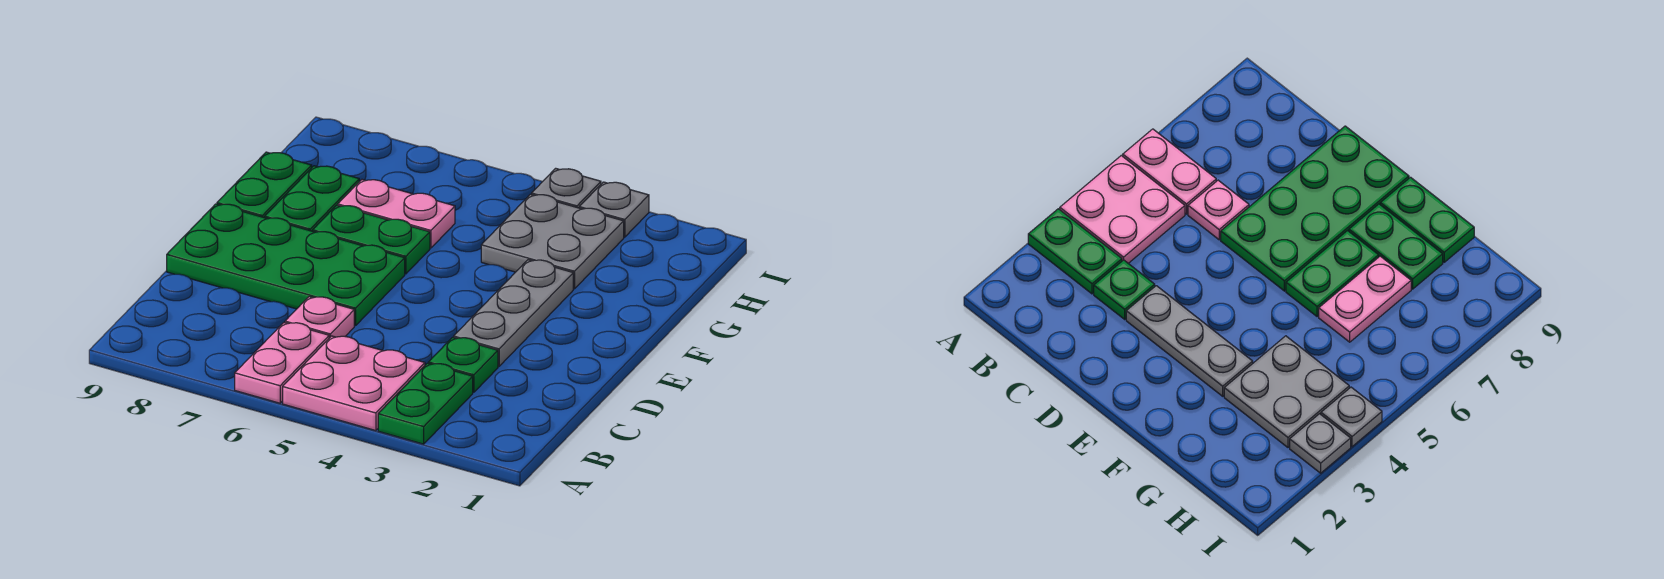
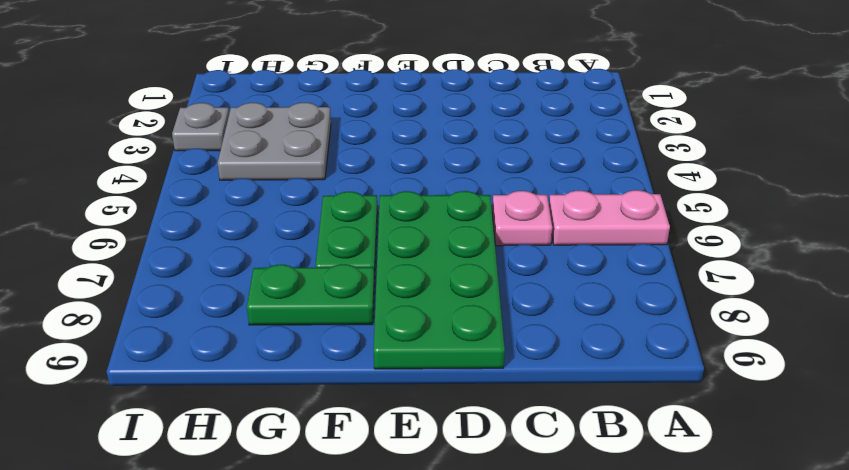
none -> green 1x2 plate [378,363,473,444]
none -> pink 2x2 plate [283,336,425,431]
none -> green 1x1 plate [428,337,498,392]

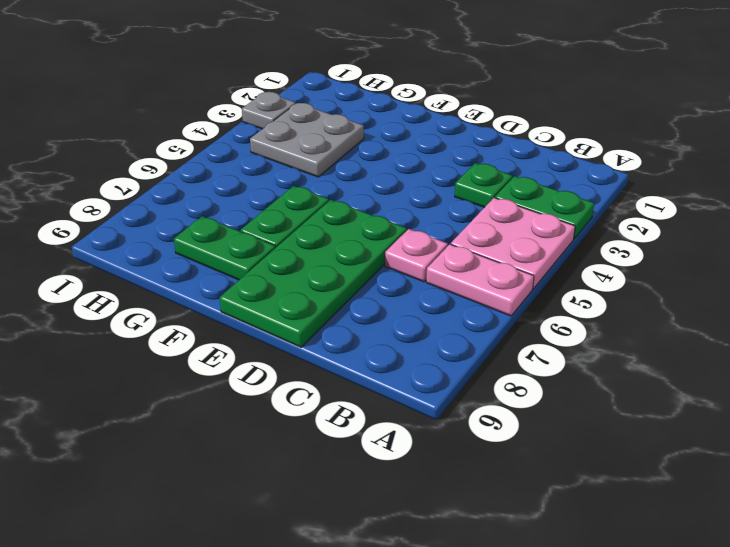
none -> grey 1x3 plate [454,260,573,366]
none -> green 1x2 plate [217,152,312,218]
none -> pink 1x2 plate [338,180,455,248]

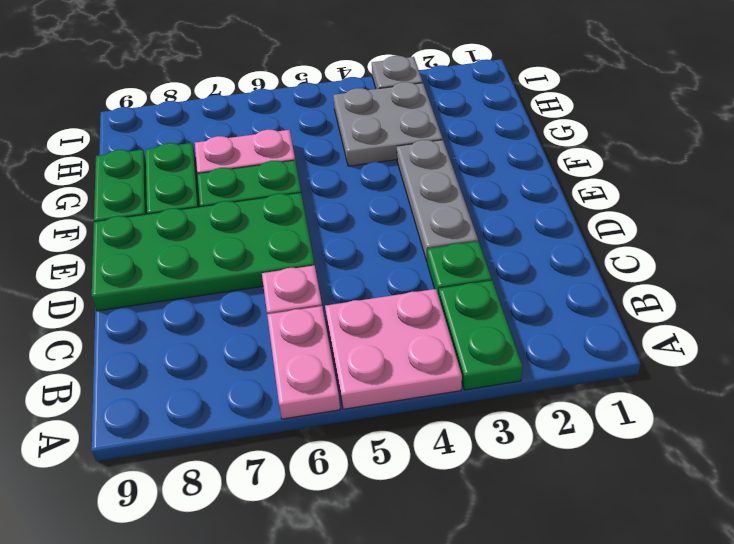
none -> grey 1x1 plate [532,168,601,208]

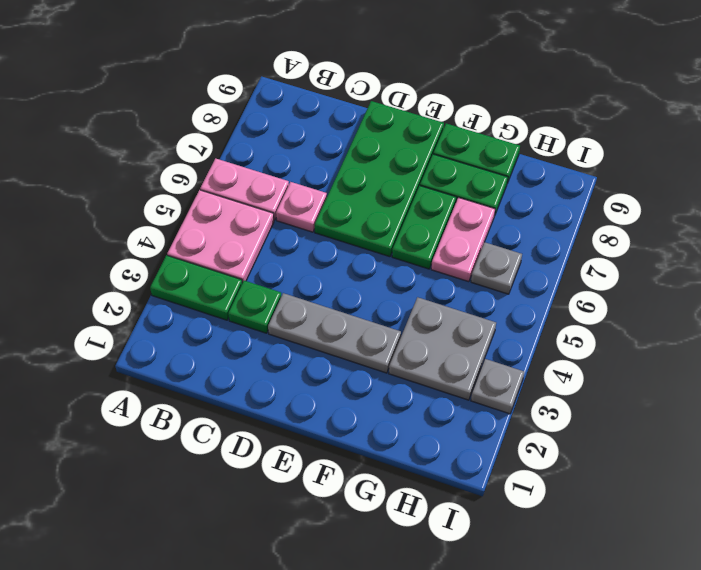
grey 1x1 plate [471,242,522,294] -> grey 1x1 plate moved to [532,168,601,208]

